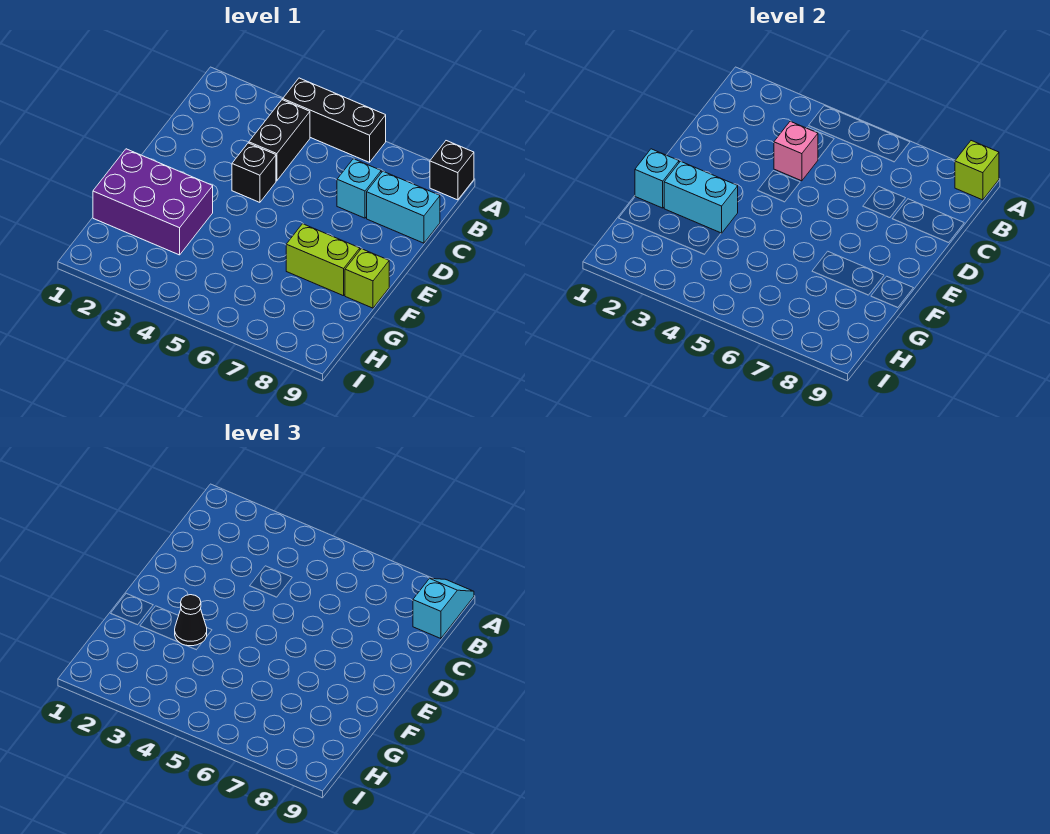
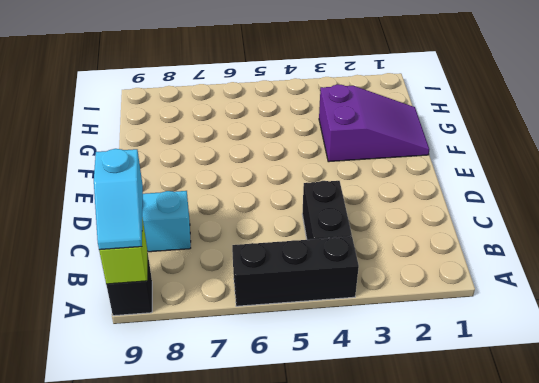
purple 2x3 slope [319,84,429,162] -> purple 2x3 brick [93,149,213,255]
none -> cyan 1x1 brick [337,159,381,218]
none -> black 1x1 brick [232,143,276,202]
none -> lime 1x2 brick [286,224,360,296]

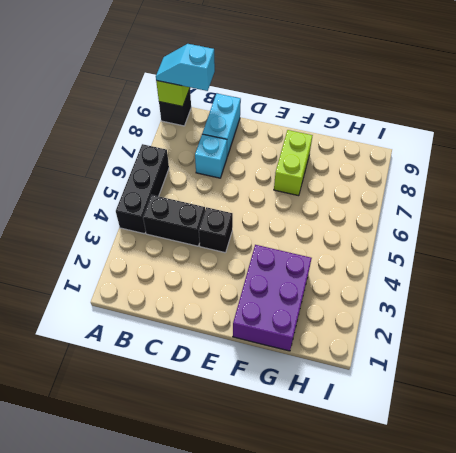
none -> lime 1x1 brick [345,249,389,308]
none -> pink 1x1 brick [774,121,818,181]
none -> cyan 1x1 brick [635,149,679,208]

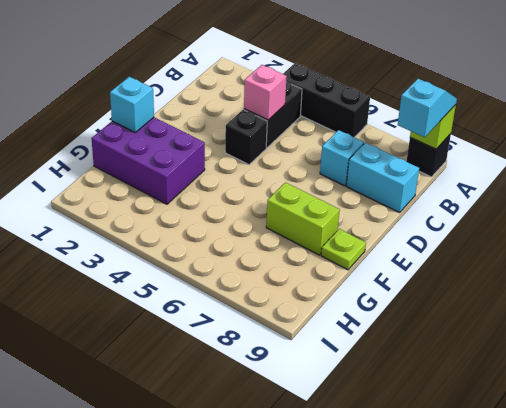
lime 1x1 plate [321,229,366,270] -> lime 1x1 brick [345,249,389,308]
none -> cyan 1x2 brick [664,161,738,233]
none -> black 1x1 cone [175,595,207,646]

